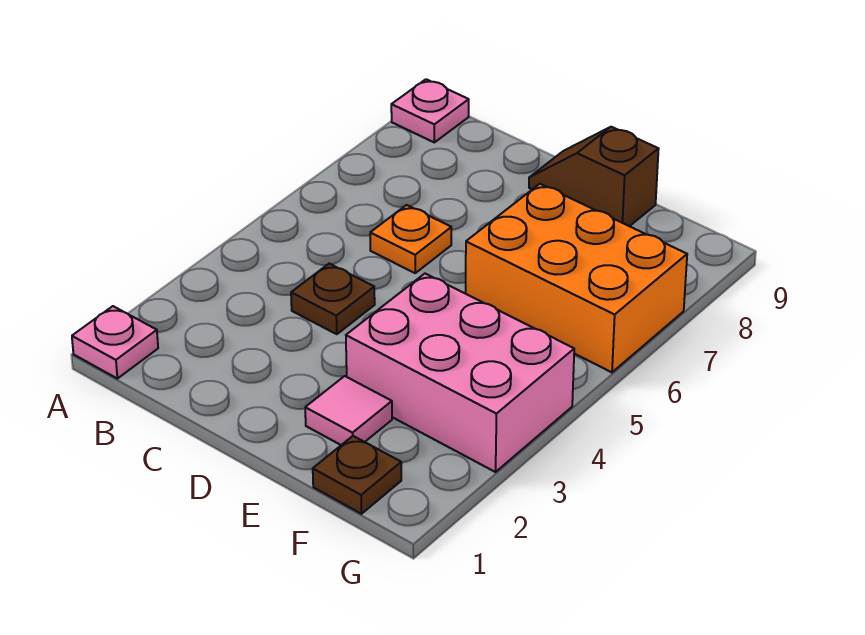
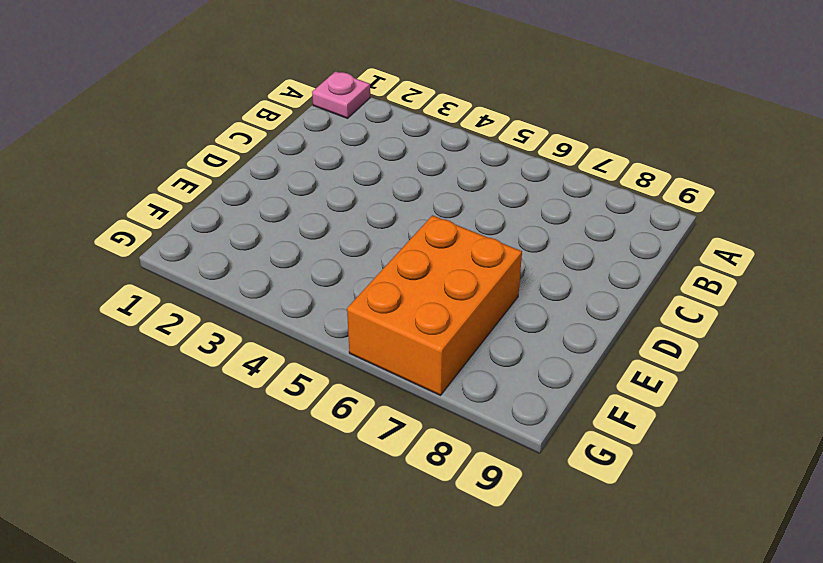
none -> pink 1x1 plate [391,79,469,142]
none -> brown 1x1 plate [291,264,375,334]

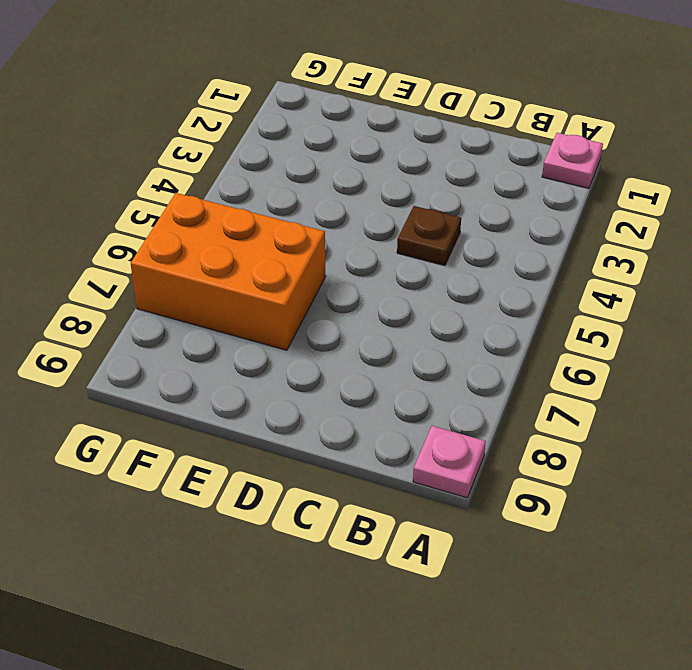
none -> orange 1x1 plate [370,205,451,273]
none -> brown 1x2 slope [529,127,659,226]

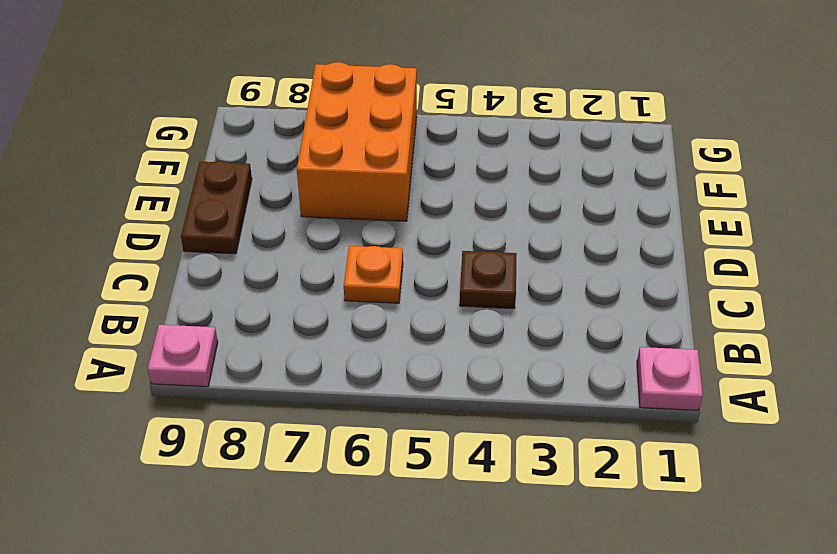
brown 1x2 plate [181,161,252,254] -> brown 1x2 slope [529,127,659,226]
none -> pink 1x1 tile [305,376,392,445]
none -> pink 2x3 brick [346,274,574,472]

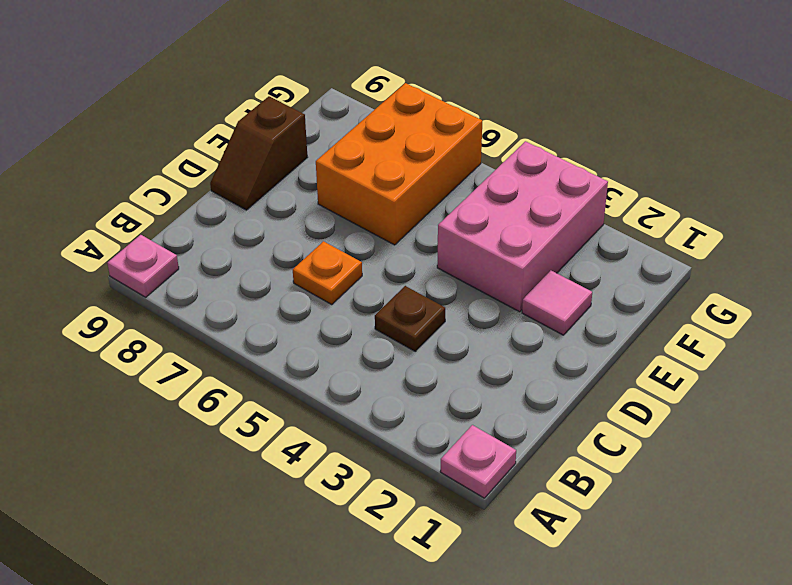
none -> brown 1x1 plate [313,436,401,514]

